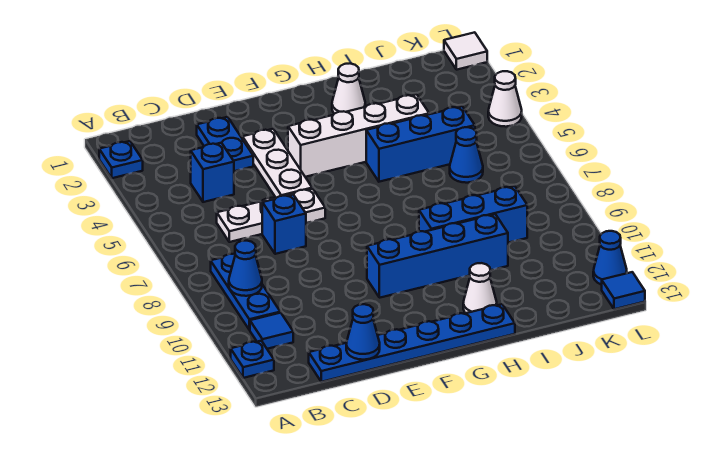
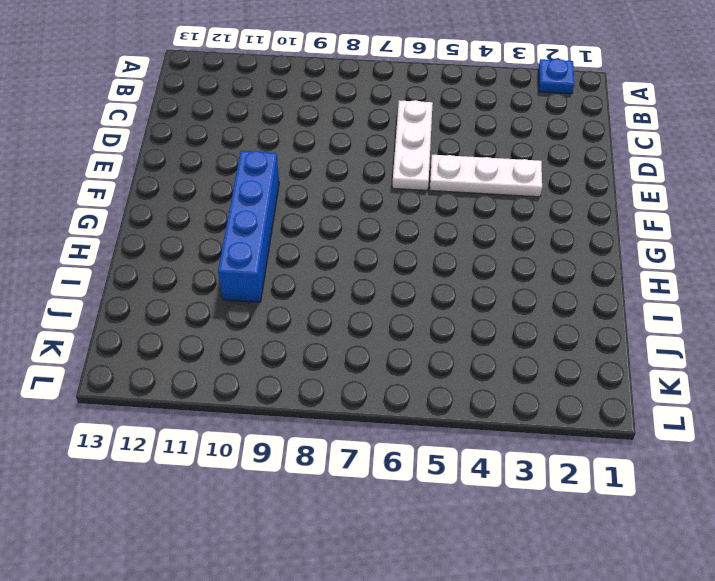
none -> blue 1x1 plate [231,341,274,378]
none -> blue 1x3 plate [211,254,280,330]
none -> blue 1x1 tile [250,313,293,349]

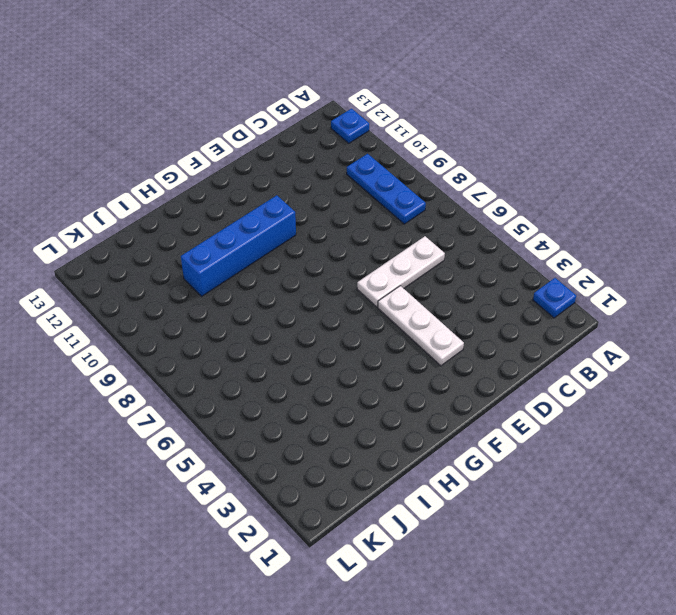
none -> blue 1x1 tile [250,313,293,349]
none -> blue 1x1 brick [191,143,234,202]
none -> blue 1x6 plate [309,304,515,382]

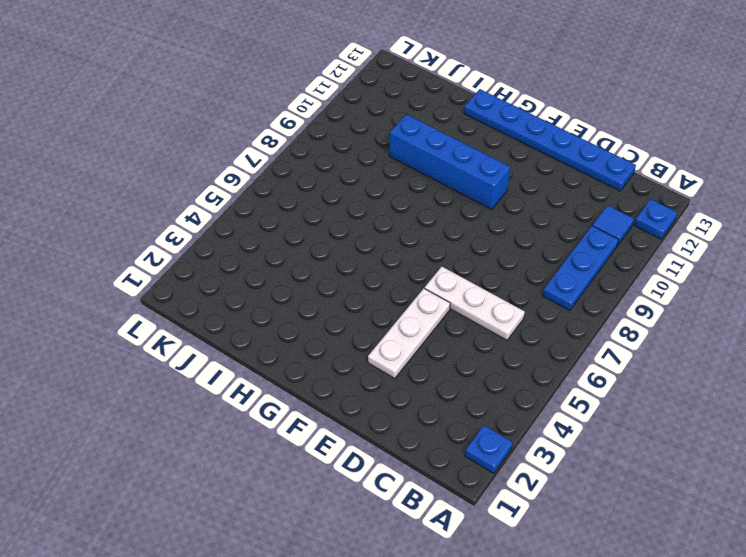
none -> blue 1x1 brick [191,143,234,202]
none -> blue 1x2 plate [197,117,253,171]
none -> blue 1x1 brick [262,195,306,254]

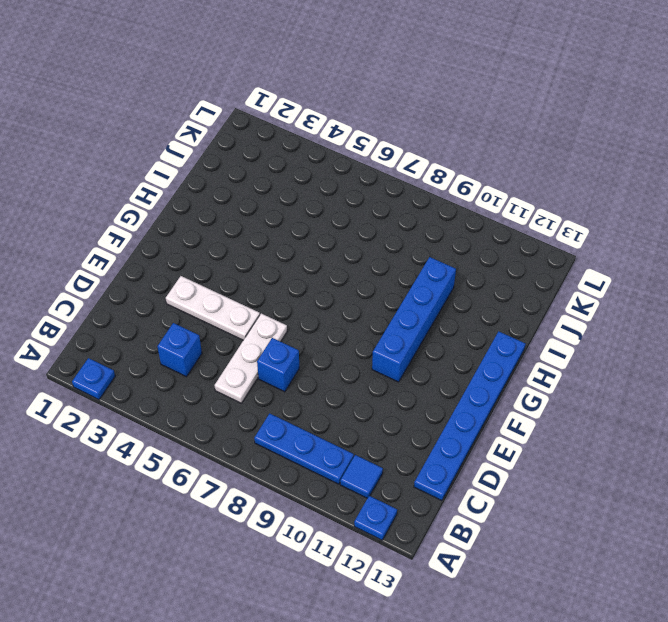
none -> blue 1x2 plate [197,117,253,171]
none -> white 1x4 brick [288,94,429,177]
none -> white 1x1 cone [332,64,365,114]

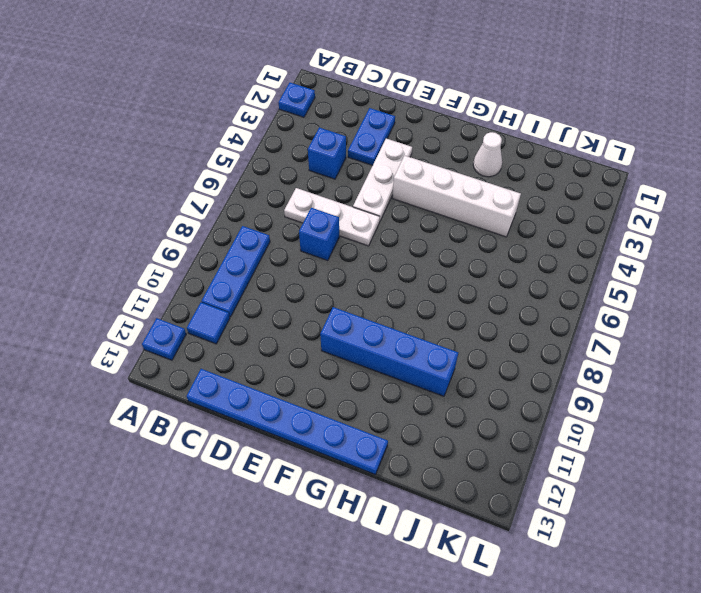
none -> blue 1x3 brick [366,106,475,182]
none -> blue 1x3 brick [419,186,527,243]
none -> white 1x1 cone [463,263,497,313]

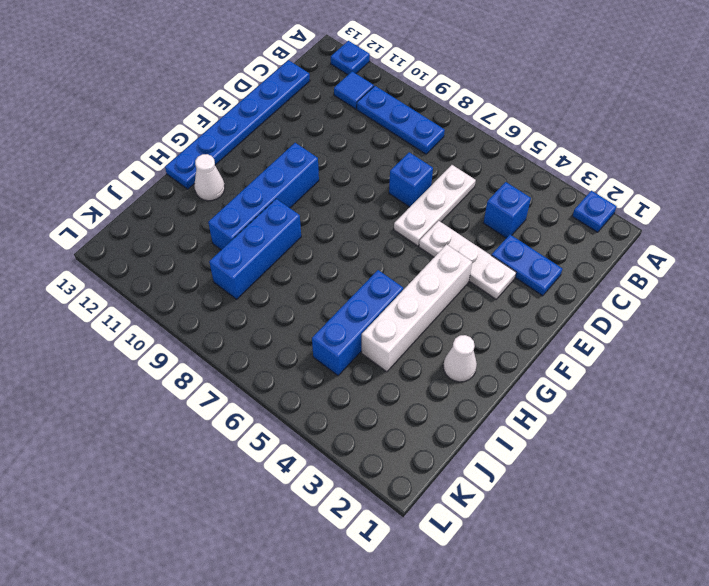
none -> blue 1x1 cone [450,127,483,183]
none -> white 1x1 tile [444,32,487,70]
none -> white 1x1 cone [488,71,522,127]

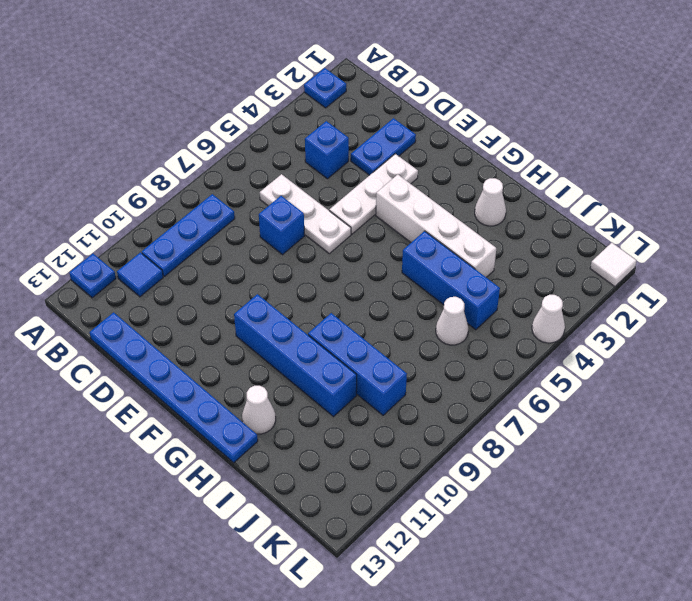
white 1x1 cone [436,297,468,345] -> blue 1x1 cone [450,127,483,183]
none -> blue 1x1 cone [593,231,627,285]
none -> blue 1x1 tile [602,272,645,309]
none -> blue 1x1 cone [229,241,262,296]

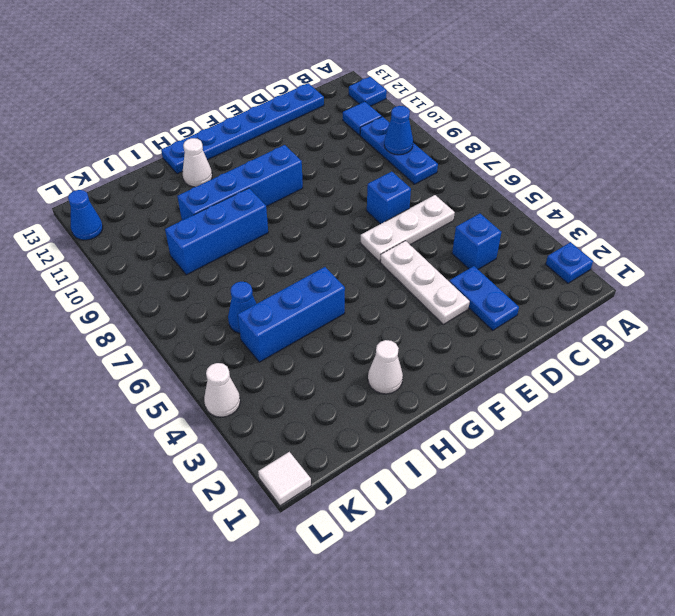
none -> white 1x4 brick [288,94,429,177]
none -> blue 1x1 tile [602,272,645,309]
none -> blue 1x1 cone [346,304,380,360]

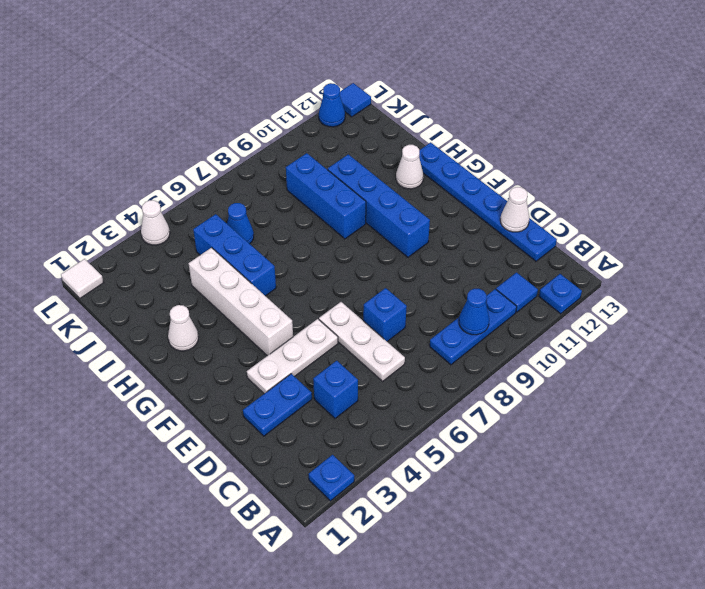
white 1x1 cone [500,187,529,232] -> blue 1x1 cone [346,304,380,360]

